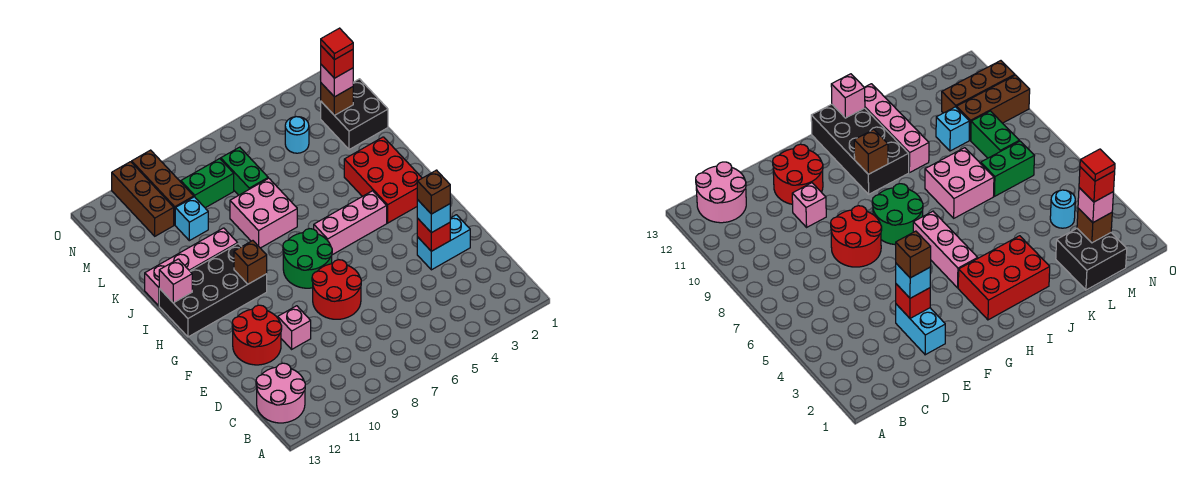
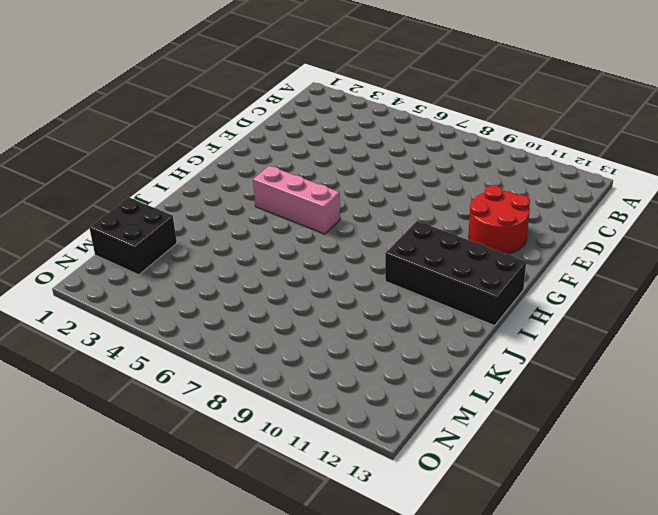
none -> pink 2x2 round brick [256,363,305,423]
none -> cyan 1x2 brick [417,215,470,270]
none -> red 2x2 round brick [312,260,361,319]

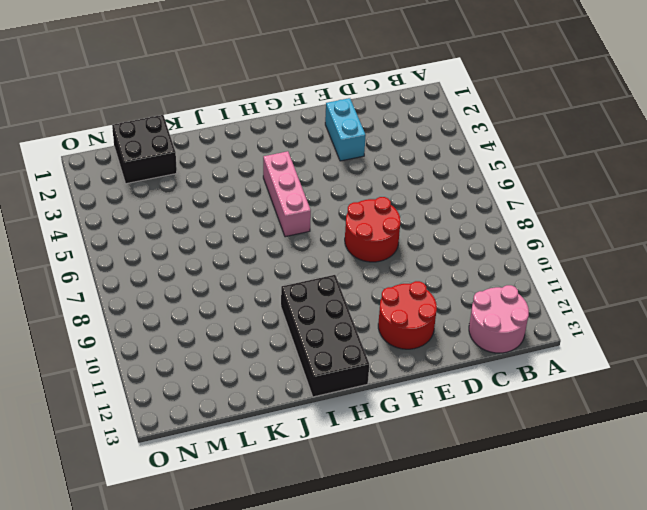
none -> pink 1x1 brick [278,306,311,349]
none -> green 2x2 round brick [283,229,332,288]
none -> red 2x3 brick [344,137,422,223]

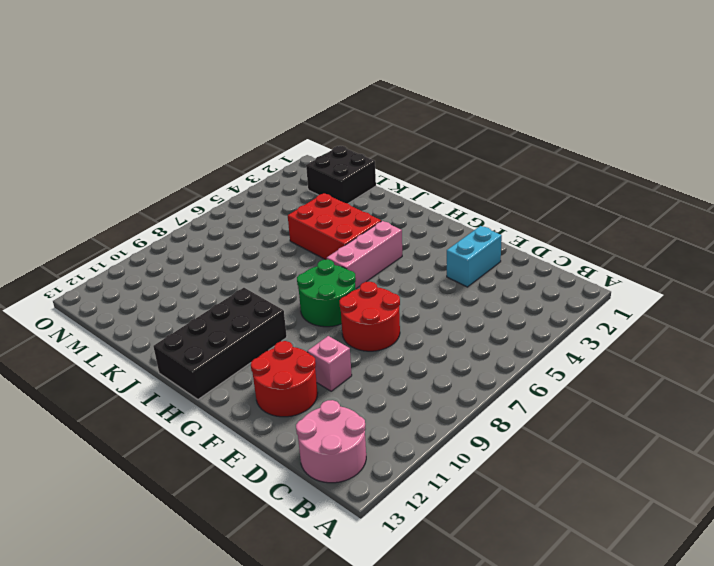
red 2x3 brick [288,193,381,260] -> red 2x3 brick moved to [344,137,422,223]
none -> pink 2x2 brick [230,178,297,248]
none -> pink 1x4 brick [145,228,238,306]
none -> green 1x2 brick [221,147,268,195]

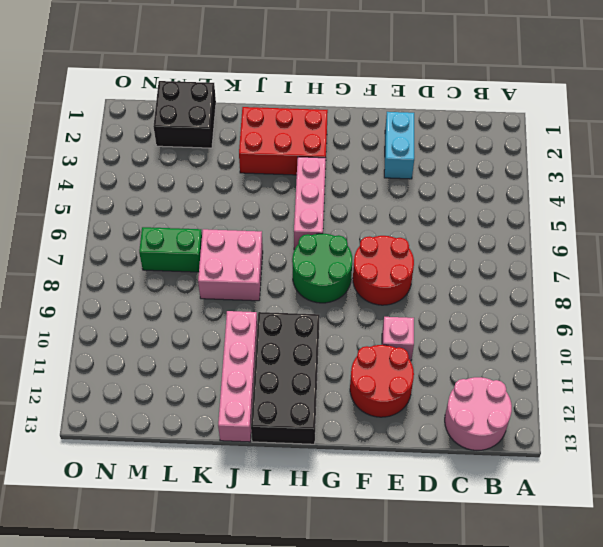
none -> cyan 1x1 brick [175,197,208,241]
none -> cyan 1x1 round brick [285,117,309,153]
none -> green 1x2 brick [181,159,234,208]

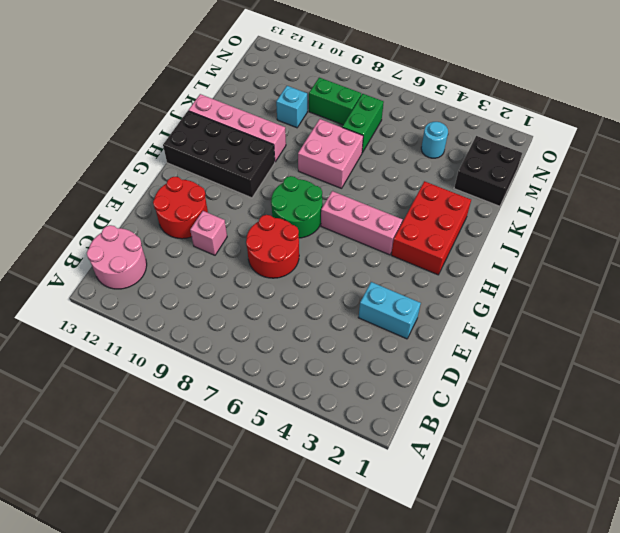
none -> brown 1x3 brick [132,150,194,225]
none -> brown 1x3 brick [112,162,174,236]
none -> red 1x1 brick [417,218,450,251]

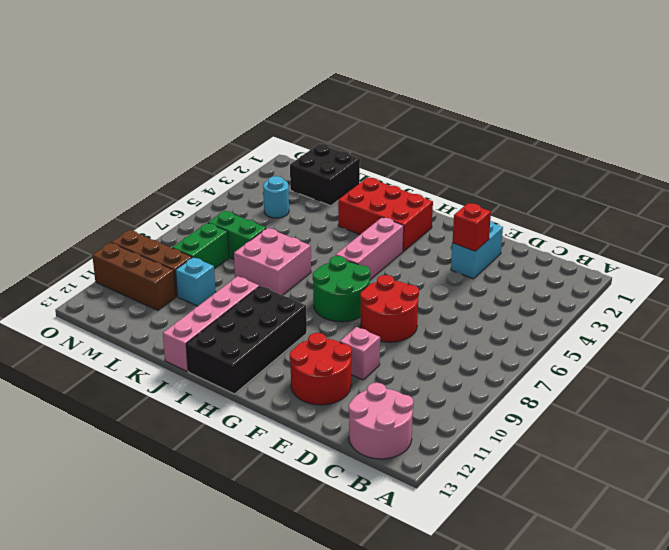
none -> brown 1x1 brick [234,241,267,284]
none -> pink 1x1 brick [159,259,192,303]
none -> brown 1x1 brick [321,83,353,116]

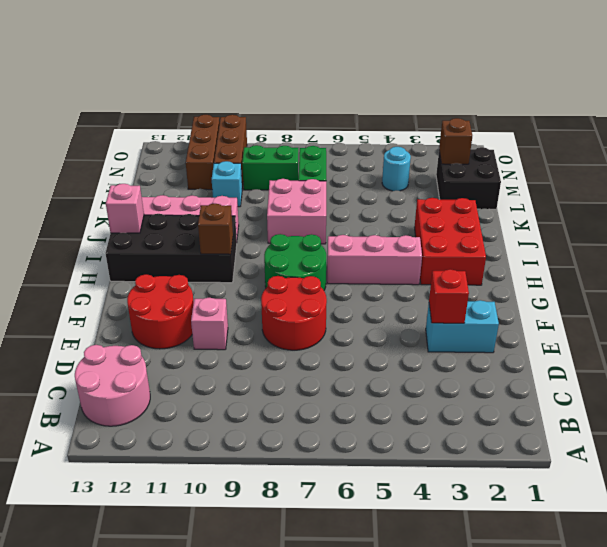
none -> cyan 1x1 brick [417,200,450,233]
none -> pink 1x1 brick [320,65,353,97]
none -> brown 1x1 brick [417,170,450,214]

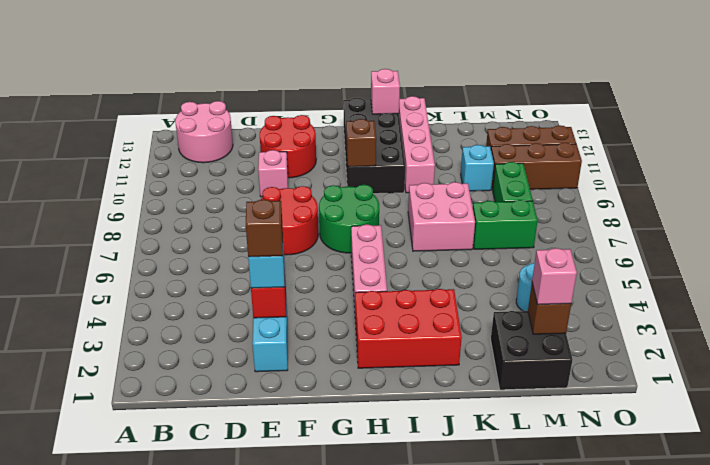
none -> red 1x1 brick [321,46,353,78]
none -> red 1x1 tile [321,28,353,60]

